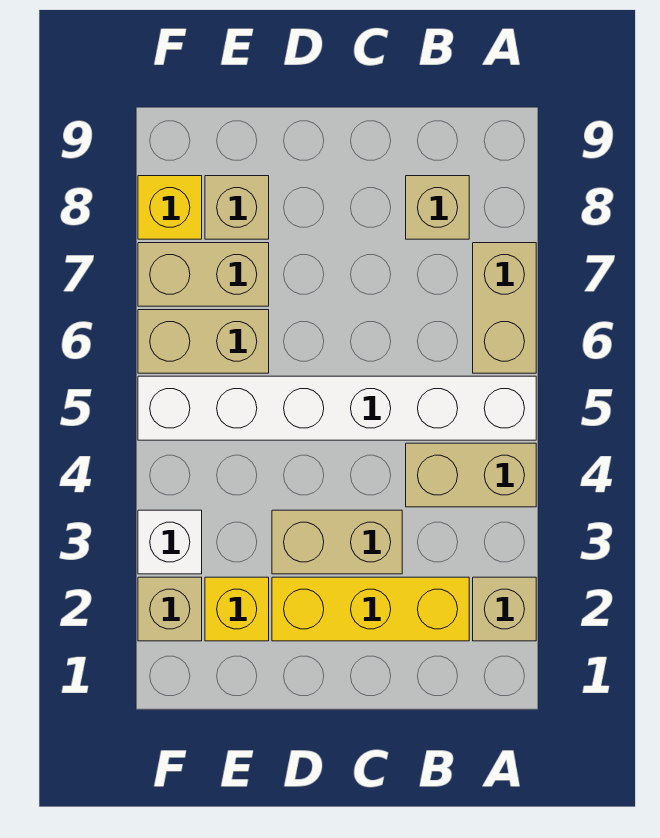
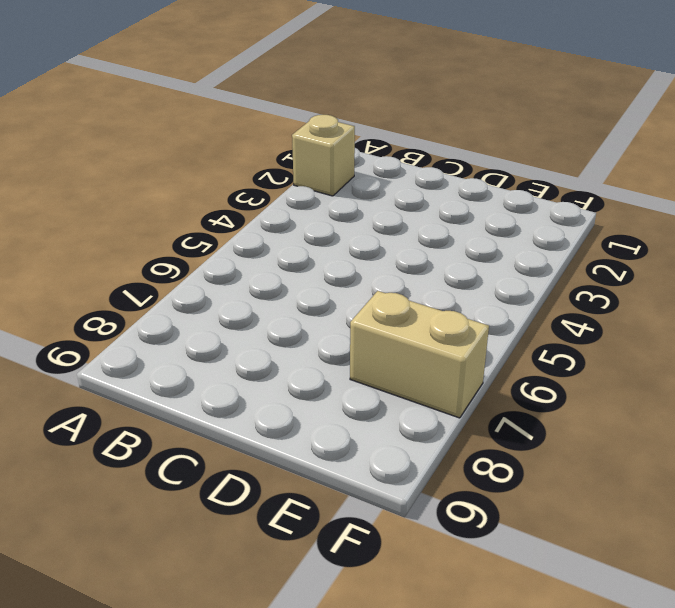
none -> tan 1x2 brick [406,443,536,507]
none -> white 1x6 brick [138,376,536,440]
none -> tan 1x2 brick [473,243,536,373]

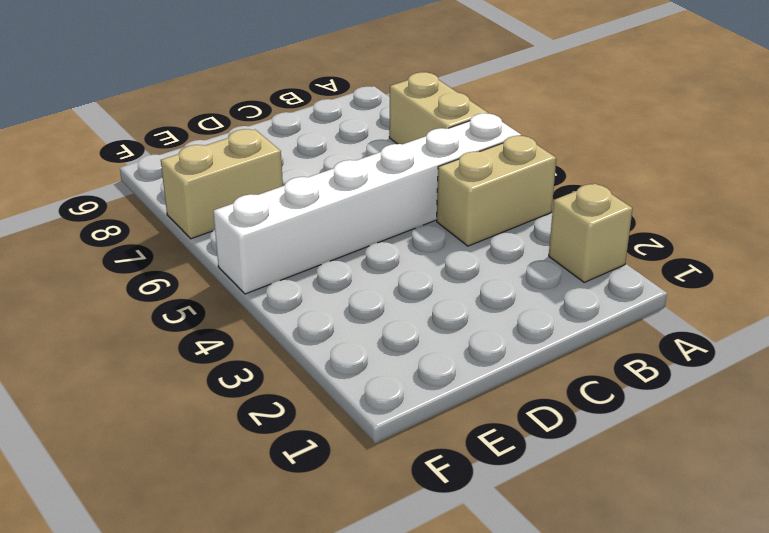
none -> yellow 1x3 brick [272,577,469,641]
none -> tan 1x1 brick [406,176,469,239]
none -> tan 1x2 brick [272,510,402,574]

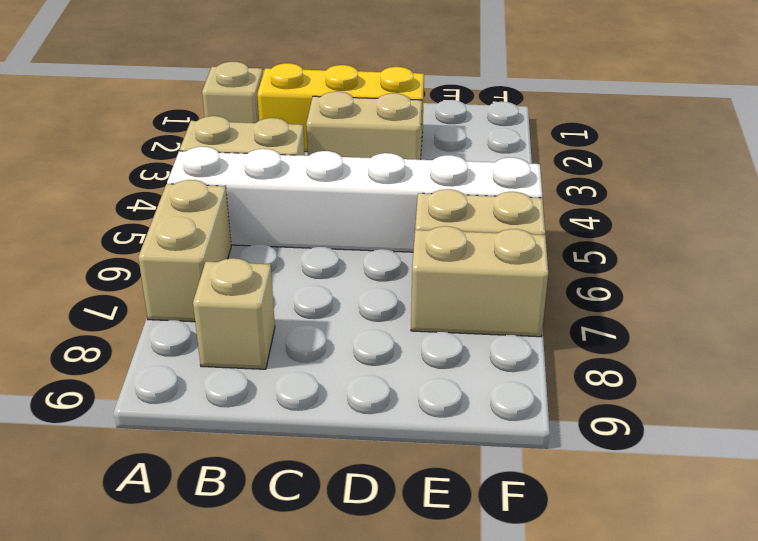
none -> yellow 1x1 brick [205,577,269,641]
none -> tan 1x1 brick [205,176,269,239]
none -> tan 1x1 brick [138,577,202,641]

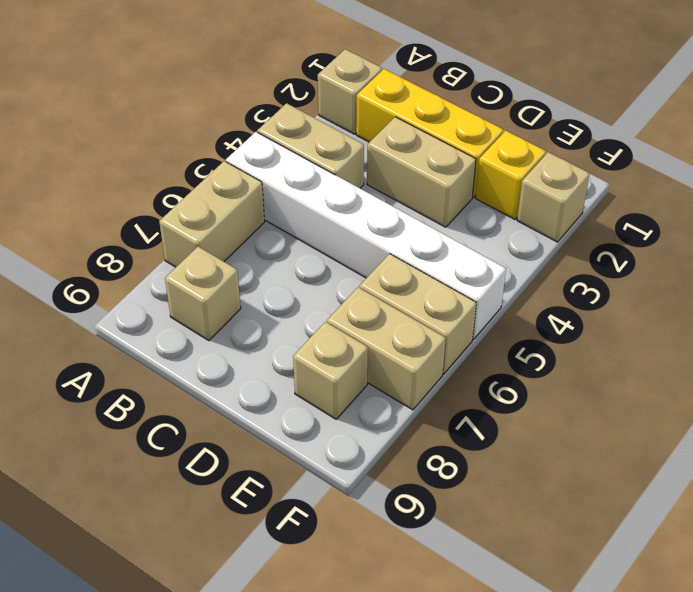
none -> white 1x1 brick [138,510,202,574]
none -> yellow 1x1 brick [138,176,202,239]

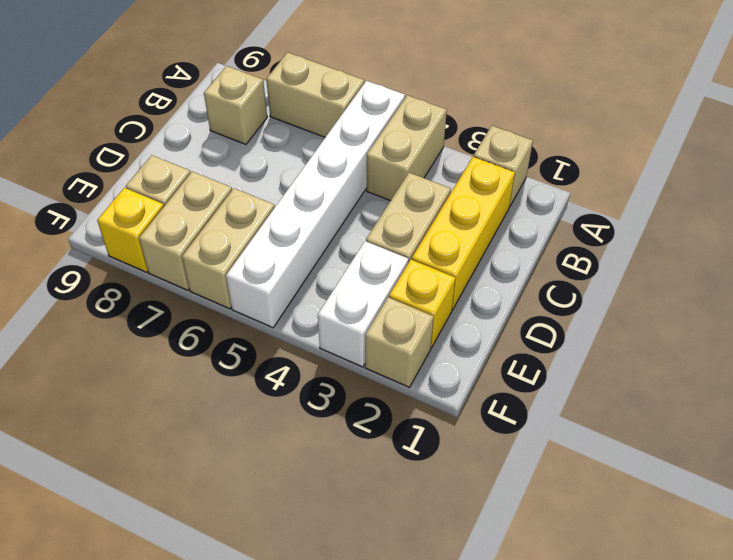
white 1x2 brick [318,241,408,367] -> white 1x1 brick [138,510,202,574]

